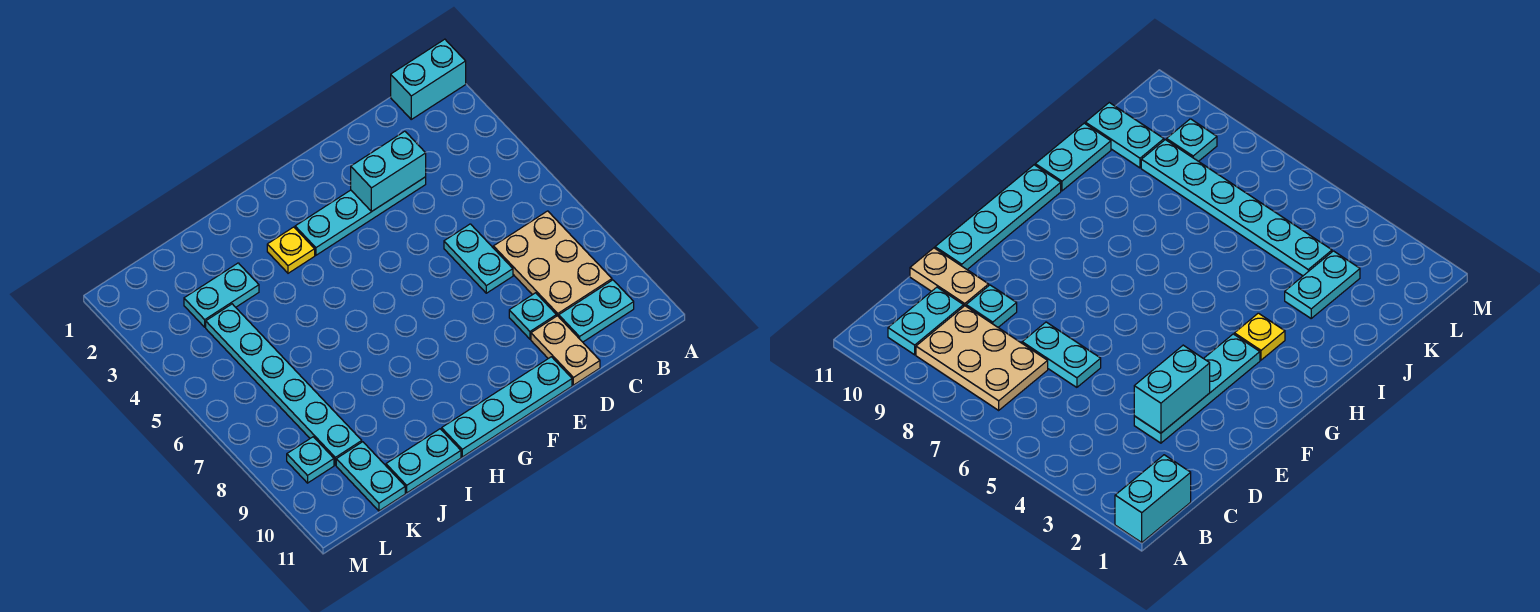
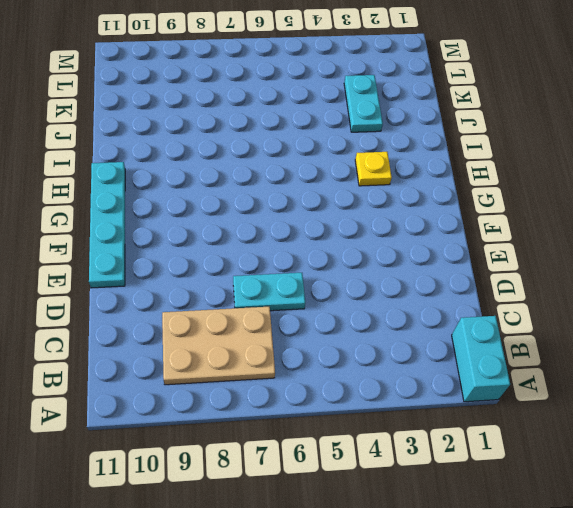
none -> cyan 1x2 plate [559,280,634,342]
none -> cyan 1x4 plate [295,177,426,255]
none -> cyan 1x1 plate [509,293,556,339]

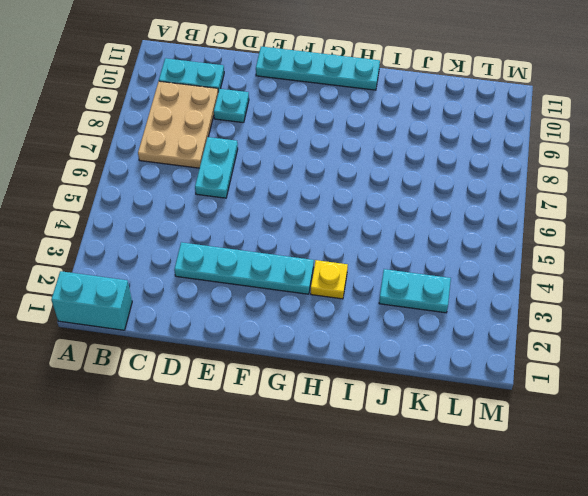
none -> tan 1x2 plate [531,316,600,385]
none -> cyan 1x2 plate [386,429,461,493]
none -> cyan 1x6 plate [206,304,362,465]

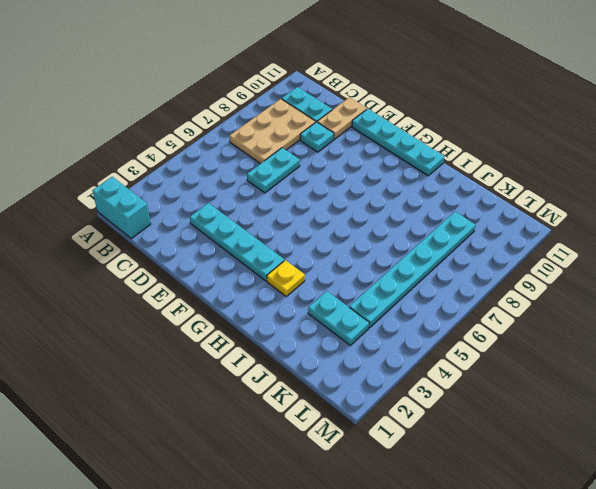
none -> cyan 1x2 plate [386,429,461,493]
none -> cyan 1x2 plate [336,442,405,511]
none -> cyan 1x1 plate [287,437,334,483]

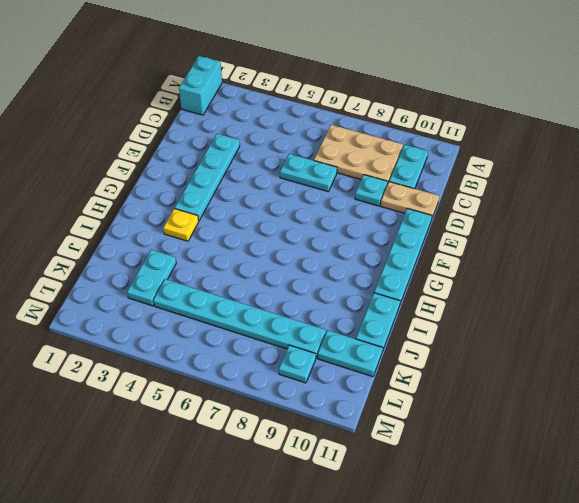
none -> cyan 1x2 brick [351,131,426,211]

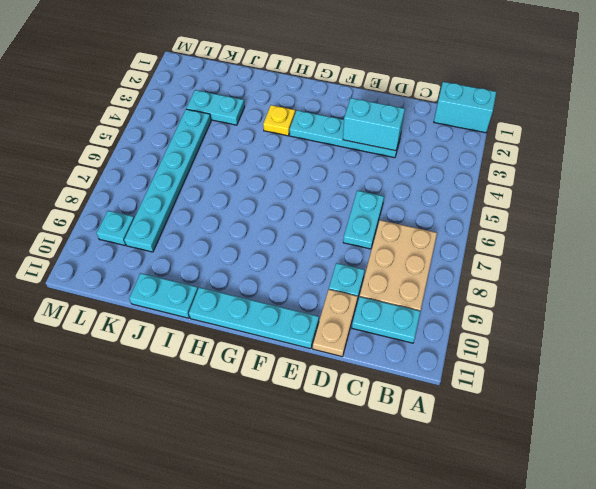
none -> cyan 1x2 plate [336,442,405,511]

